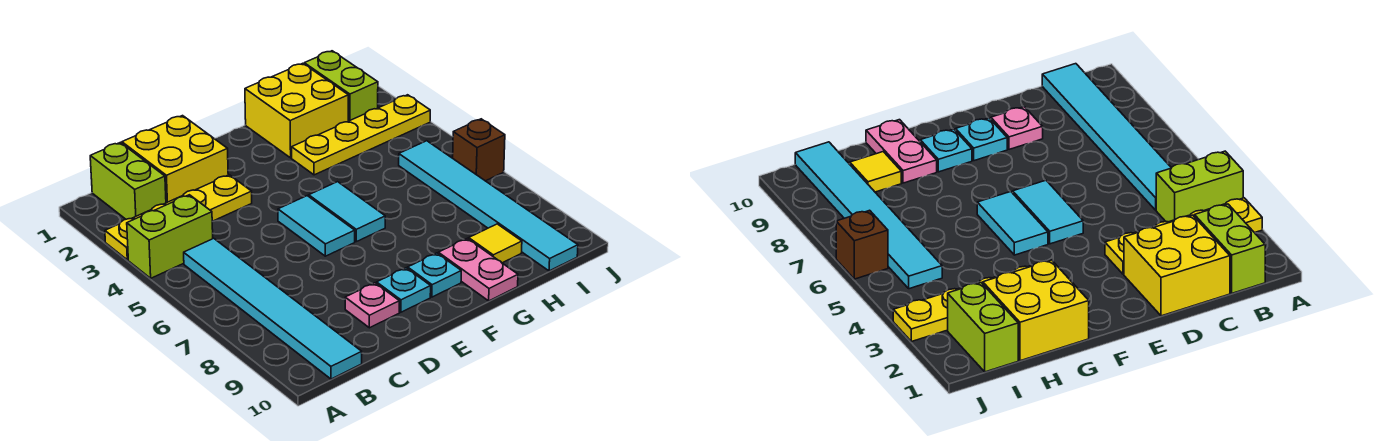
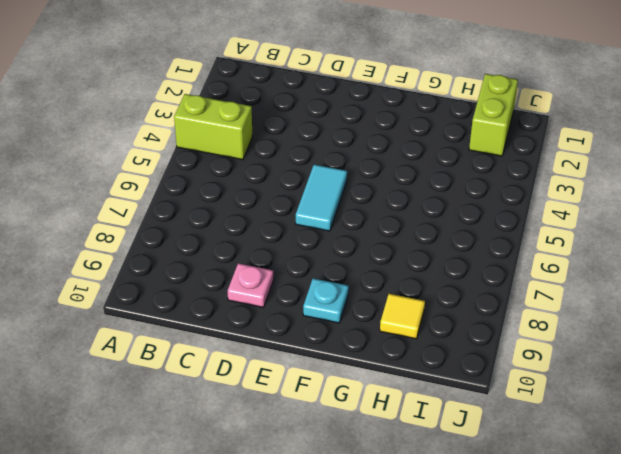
none -> yellow 1x4 plate [105,175,252,260]
none -> lime 1x2 brick [90,142,166,219]
none -> cyan 1x6 tile [184,238,362,379]

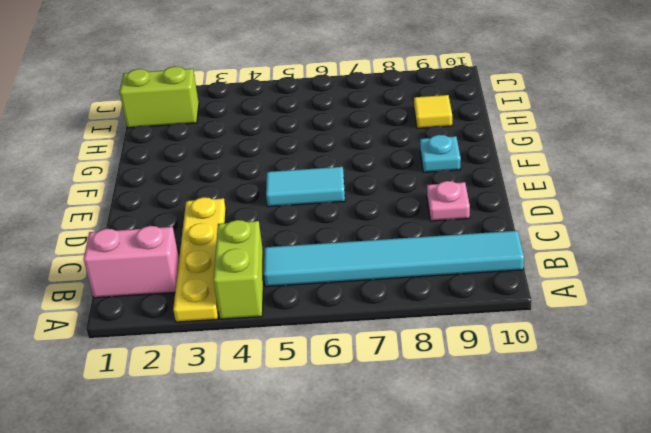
pink 1x2 brick [83,226,179,298] -> lime 1x2 brick [90,142,166,219]
none -> yellow 2x2 brick [122,116,228,203]
none -> cyan 1x1 plate [377,268,431,312]
none -> cyan 1x2 tile [309,182,385,242]

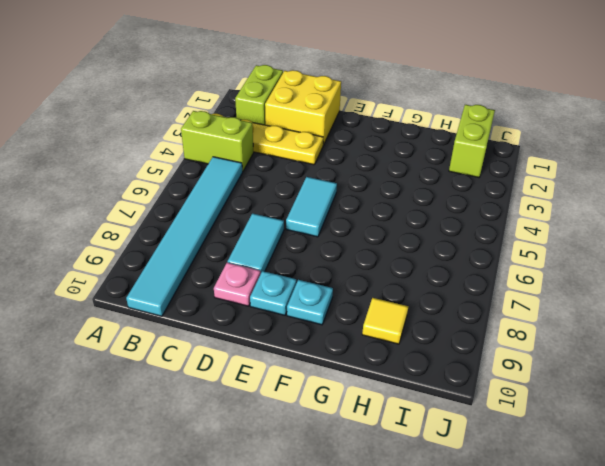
cyan 1x2 tile [228,213,284,272] -> cyan 1x2 tile moved to [309,182,385,242]
none -> yellow 2x2 brick [245,63,348,158]
none -> yellow 1x4 plate [292,95,430,175]
none -> pink 1x2 plate [438,238,518,301]

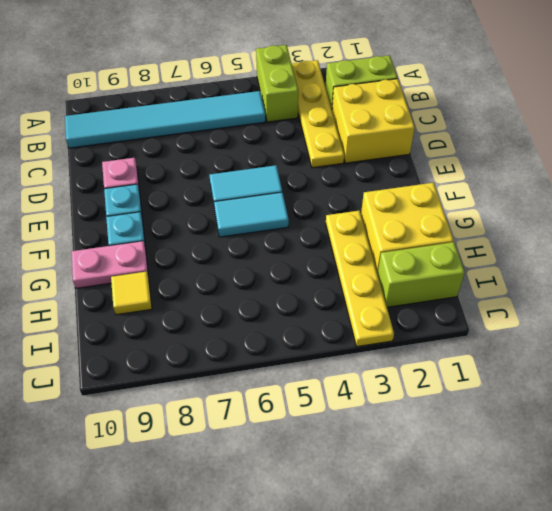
none -> cyan 1x6 tile [399,141,578,271]
none -> brown 1x1 brick [453,119,505,181]

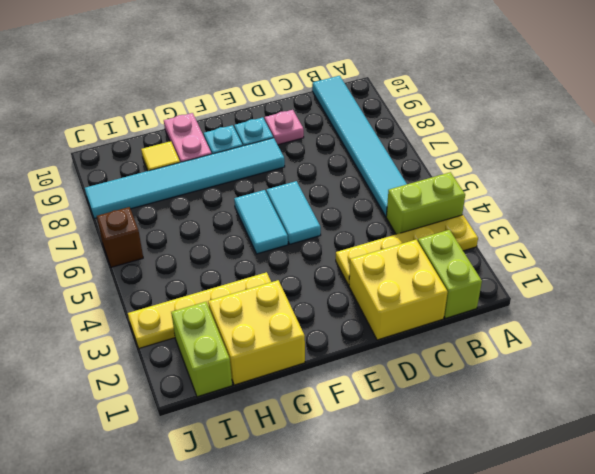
cyan 1x6 tile [85,138,285,219] -> cyan 1x6 tile turned to [399,141,578,271]

